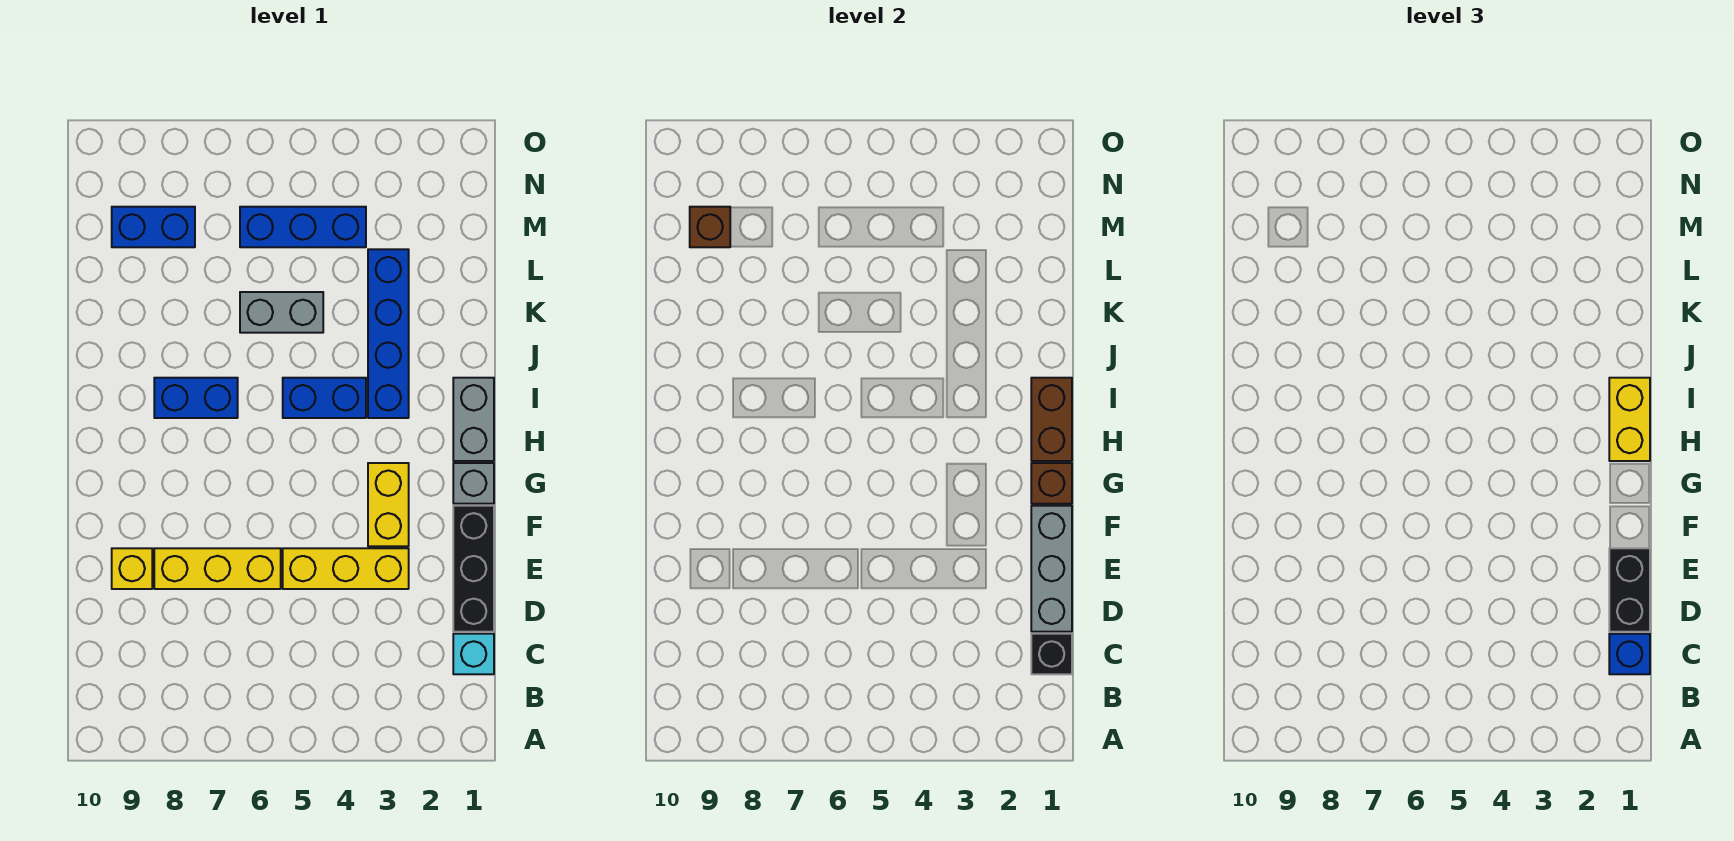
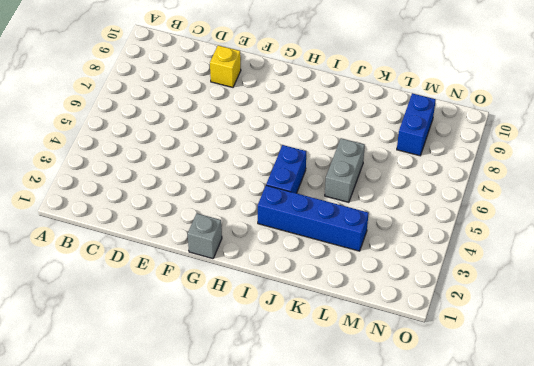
none -> cyan 1x1 brick [453,634,494,674]
none -> black 1x3 brick [453,506,494,632]
none -> yellow 1x3 brick [283,548,409,589]

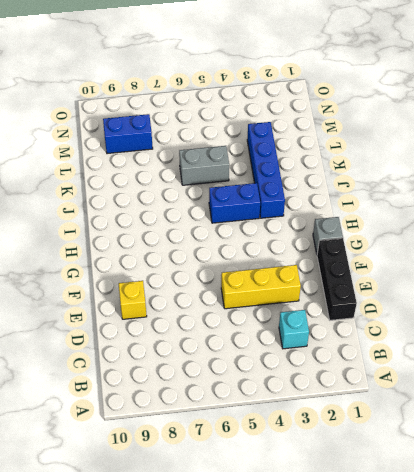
cyan 1x1 brick [279,310,309,349] -> cyan 1x1 brick moved to [453,634,494,674]
none -> yellow 1x3 brick [154,548,281,589]
none -> yellow 1x2 brick [368,463,409,546]
none -> grey 1x2 brick [453,378,494,461]

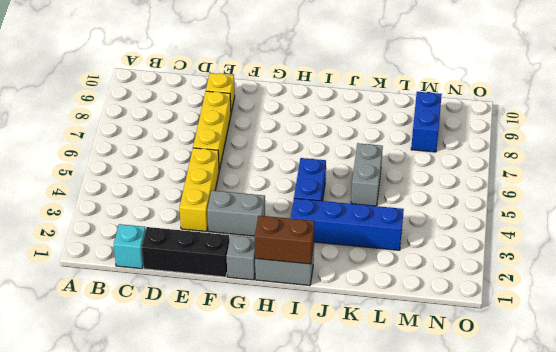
grey 1x2 brick [207,191,265,236] -> yellow 1x2 brick [368,463,409,546]
none -> blue 1x2 brick [154,378,238,418]
none -> blue 1x3 brick [240,207,366,247]
none -> black 1x1 brick [1031,634,1072,674]

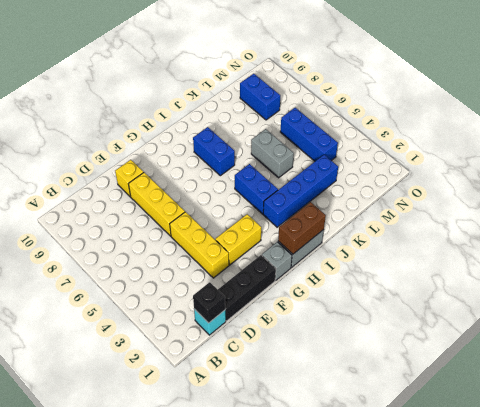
none -> grey 1x3 brick [1031,506,1072,632]
none -> brown 1x1 brick [1031,463,1072,504]
none -> brown 1x1 brick [690,207,730,247]

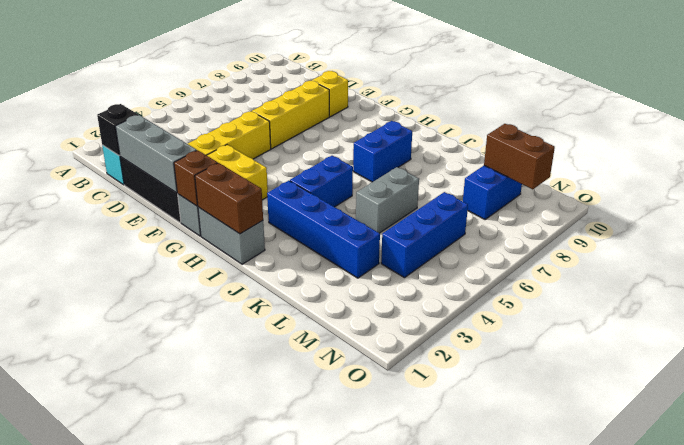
brown 1x2 brick [484,124,555,189] -> brown 1x1 brick [690,207,730,247]
none -> blue 1x1 brick [1609,634,1650,674]
none -> black 1x2 brick [1609,548,1650,632]
none -> yellow 1x2 brick [1609,378,1650,461]

